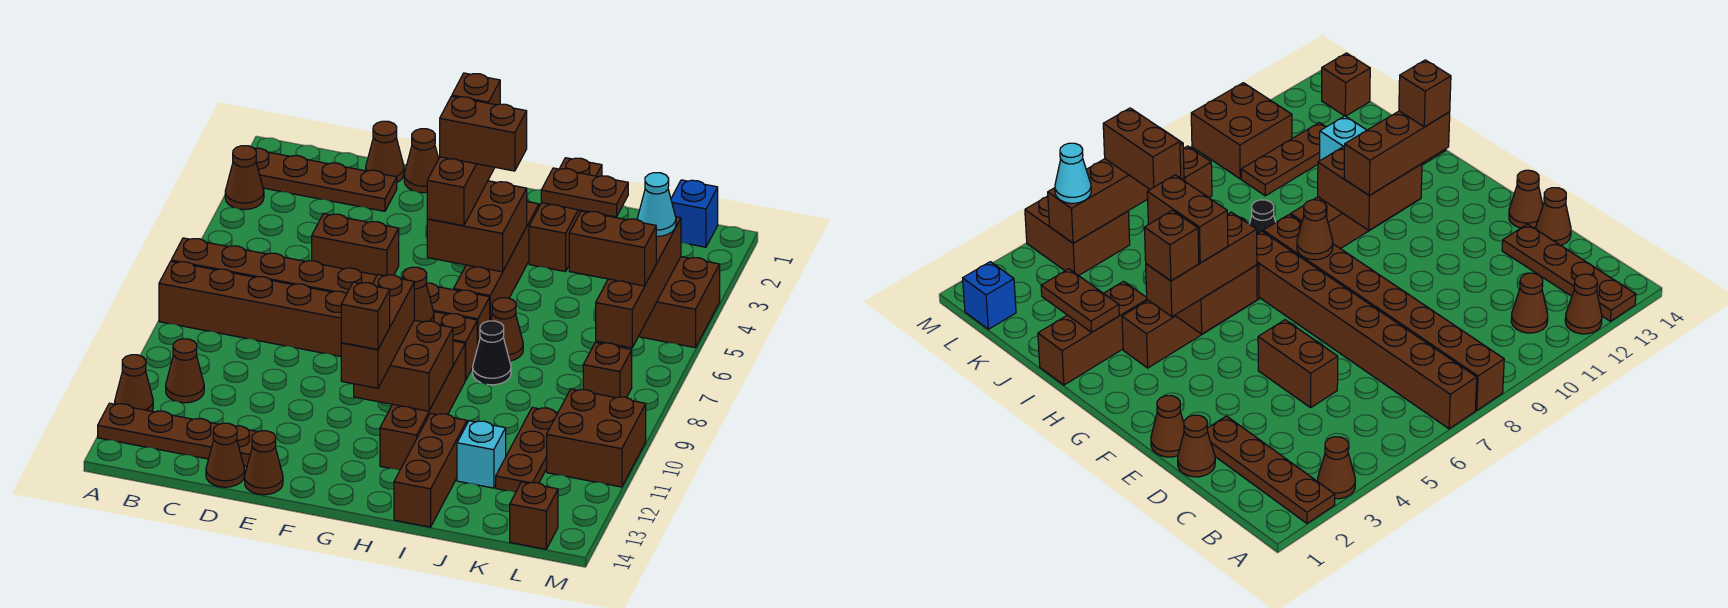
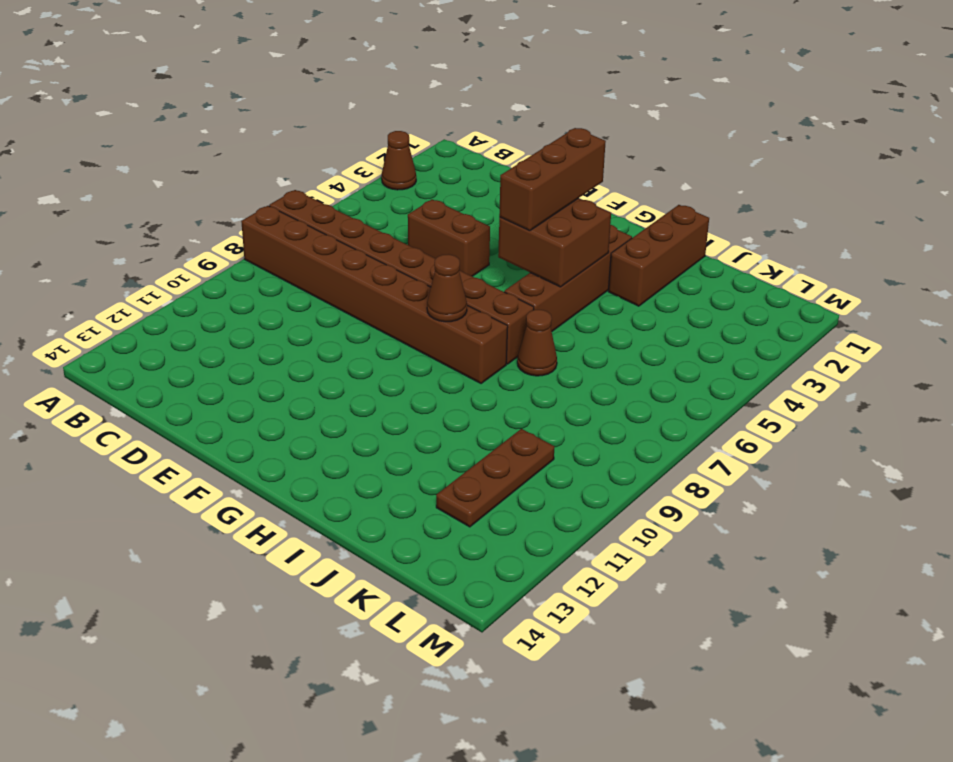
none -> brown 1x4 plate [254,148,397,211]
none -> brown 1x1 cone [115,355,153,411]
none -> brown 1x4 plate [98,403,257,466]
none -> brown 1x1 cone [166,339,204,403]

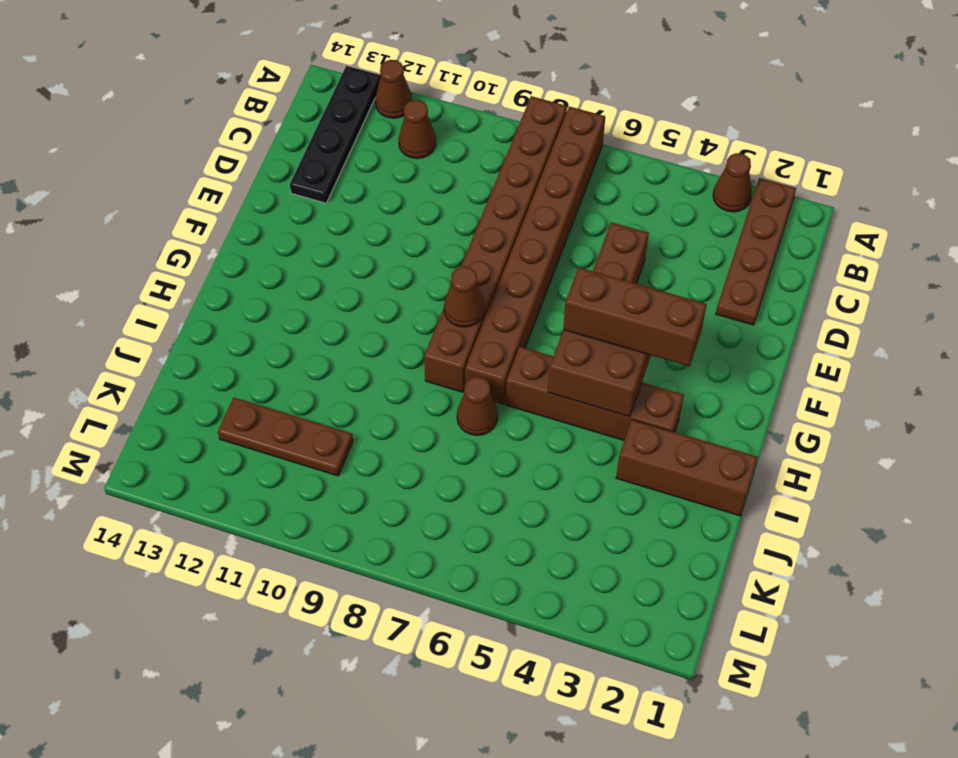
black 1x4 plate [290,66,381,203] -> brown 1x4 plate [98,403,257,466]
none -> brown 1x1 cone [366,121,404,182]
none -> brown 1x1 cone [206,423,245,487]
none -> brown 1x1 cone [404,129,439,193]
none -> brown 1x1 cone [245,431,283,495]

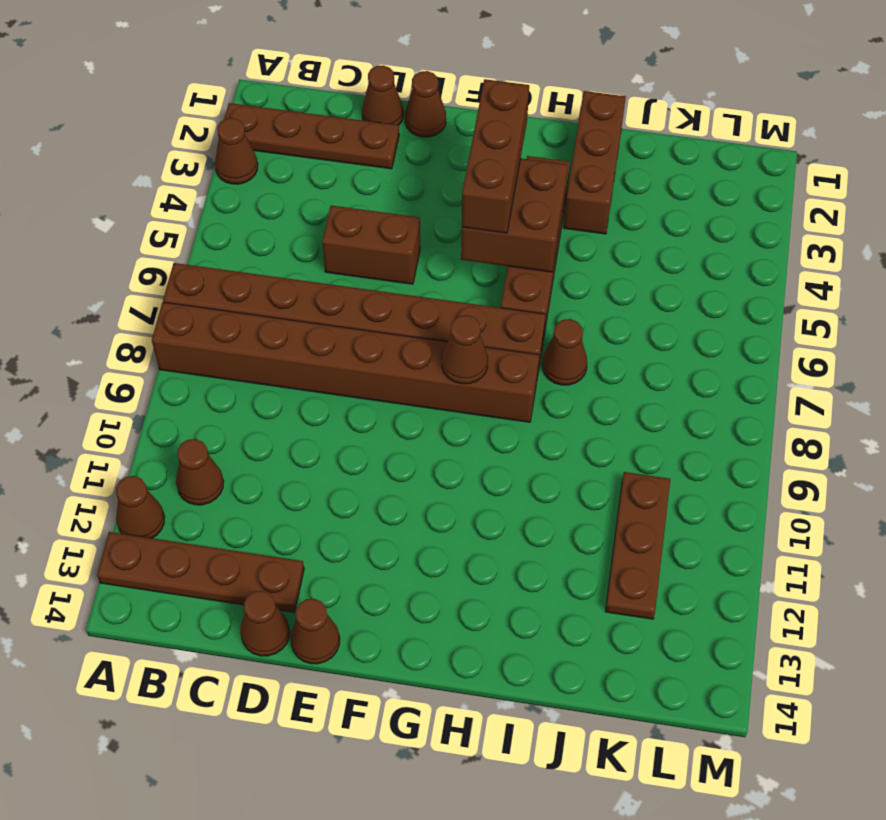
none -> brown 1x4 brick [380,341,465,470]
none -> black 1x1 cone [473,321,511,385]
none -> brown 1x3 brick [394,413,467,527]
none -> cyan 1x1 brick [457,421,506,488]

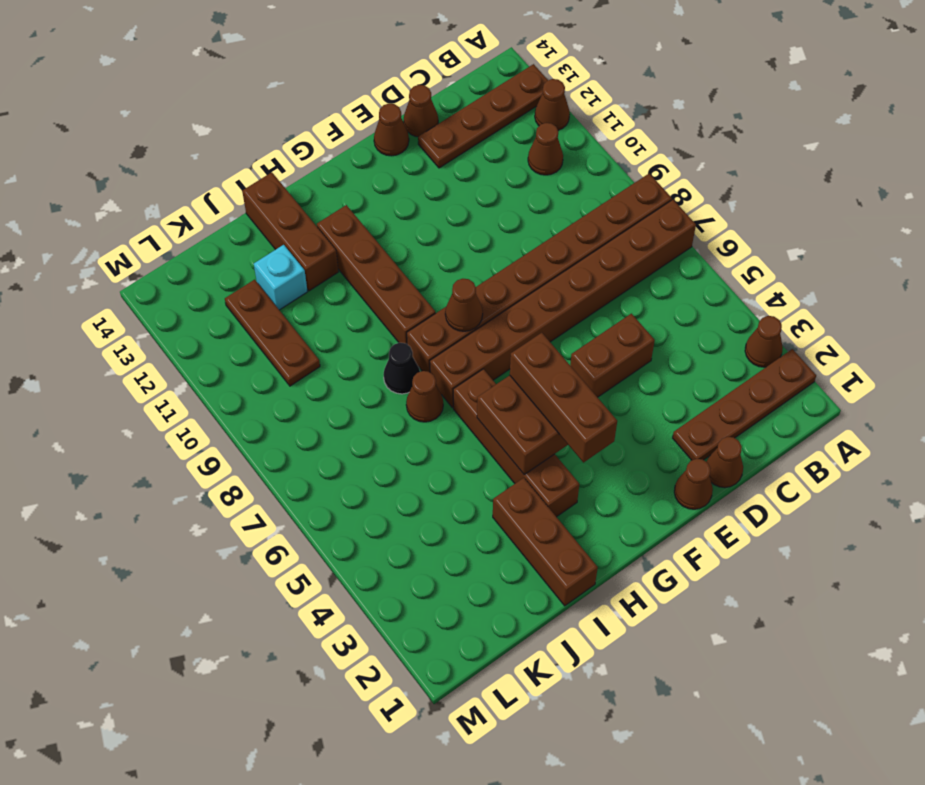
none -> blue 1x1 brick [671,180,718,247]
none -> brown 2x2 brick [639,257,720,348]
none -> brown 1x1 brick [583,343,632,398]
none -> brown 2x2 brick [547,389,646,487]

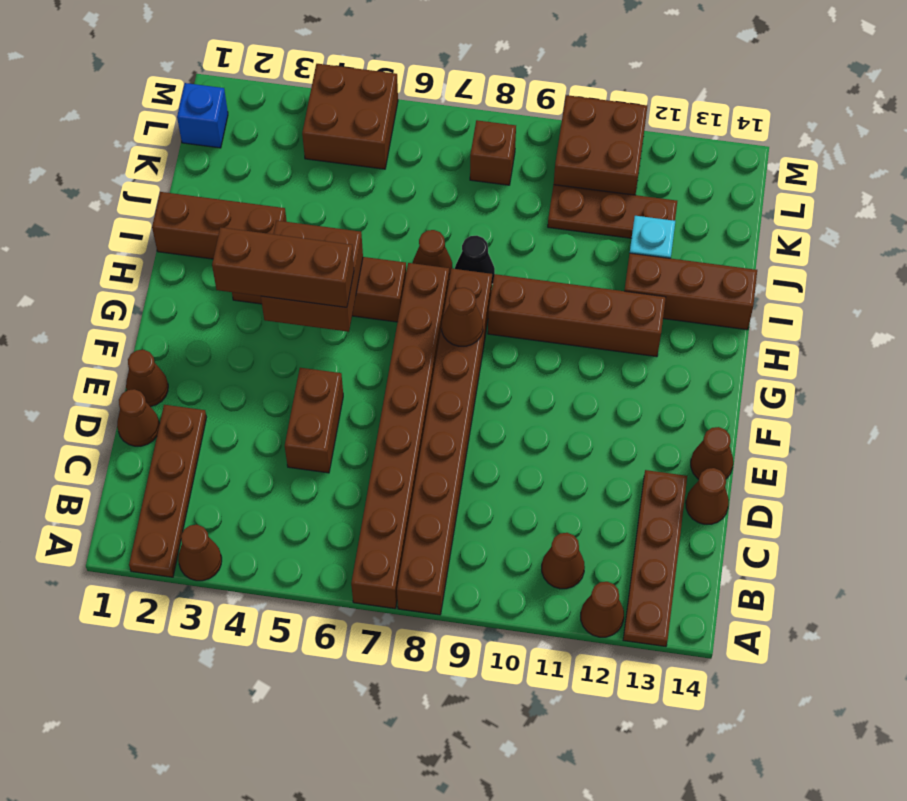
none -> brown 1x1 brick [510,482,558,549]
none -> brown 2x2 brick [354,320,453,411]
none -> brown 1x2 plate [541,168,628,217]
none -> brown 1x4 brick [596,217,681,348]

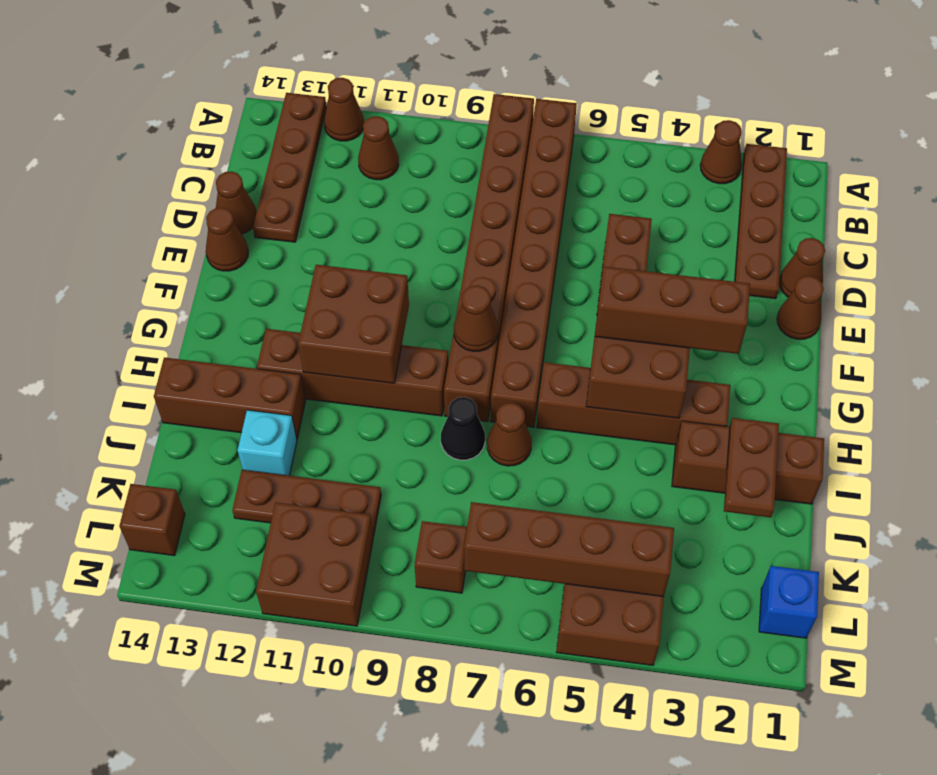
none -> brown 1x3 brick [341,275,414,388]
none -> brown 1x2 brick [569,211,656,286]
none -> cyan 1x1 cone [637,173,676,237]
none -> brown 1x1 brick [452,73,500,105]

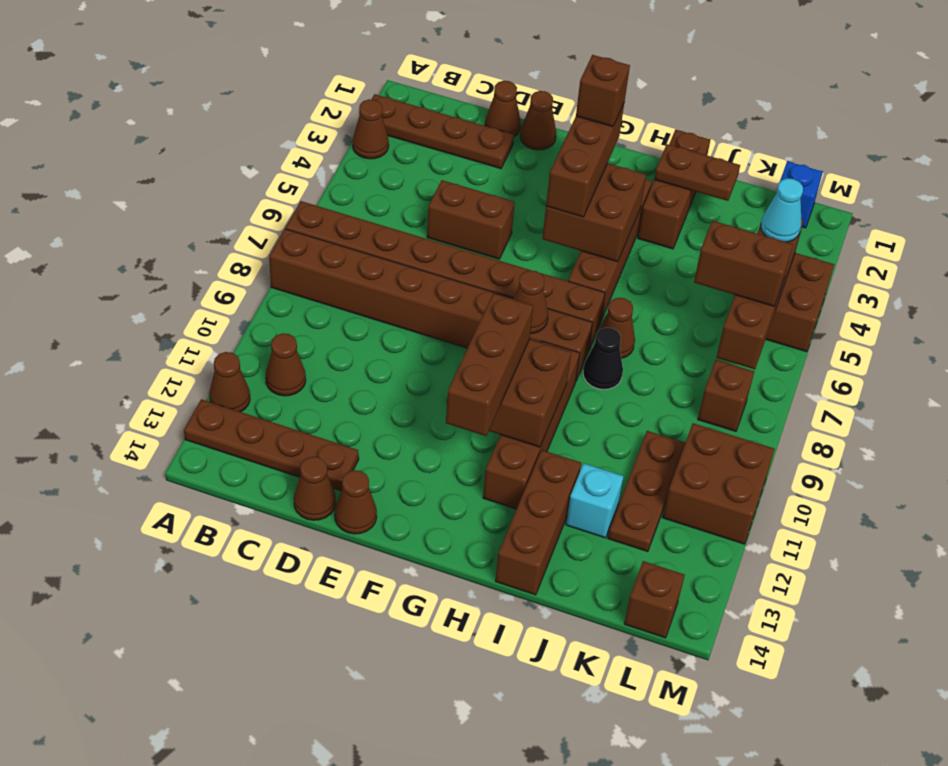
none -> brown 1x2 brick [440,96,527,171]
none -> brown 1x1 brick [341,282,390,350]

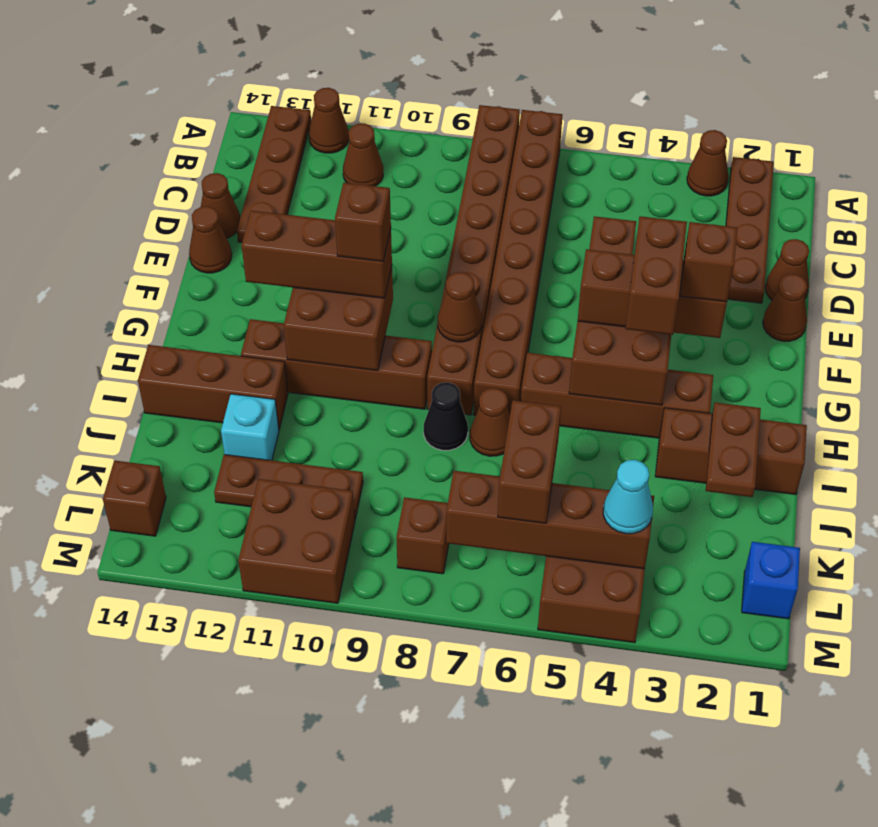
brown 1x1 brick [335,183,391,261] -> brown 1x1 brick moved to [341,282,390,350]

